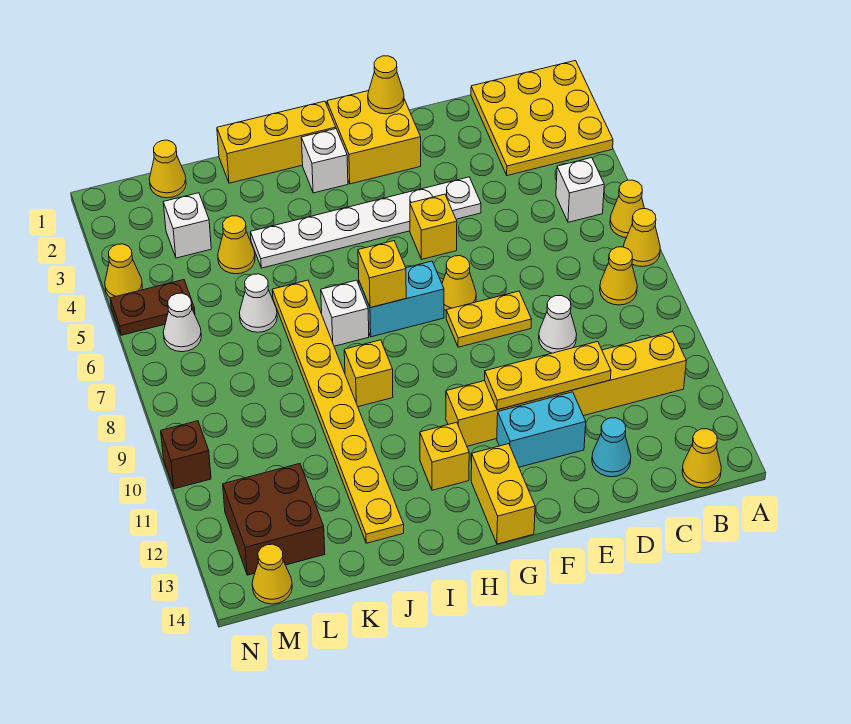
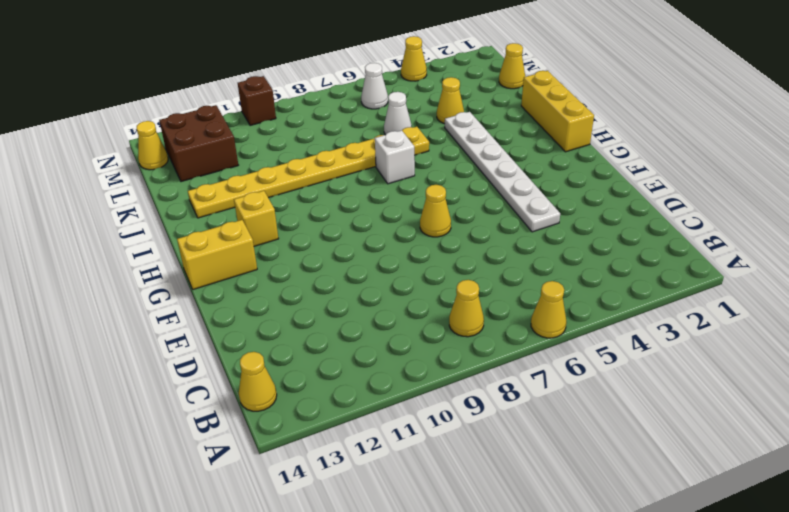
none -> yellow 3x3 plate [471,61,613,176]
none -> yellow 1x1 cone [624,209,660,267]
none -> white 1x1 brick [556,158,604,222]
none -> yellow 1x6 brick [446,332,686,446]

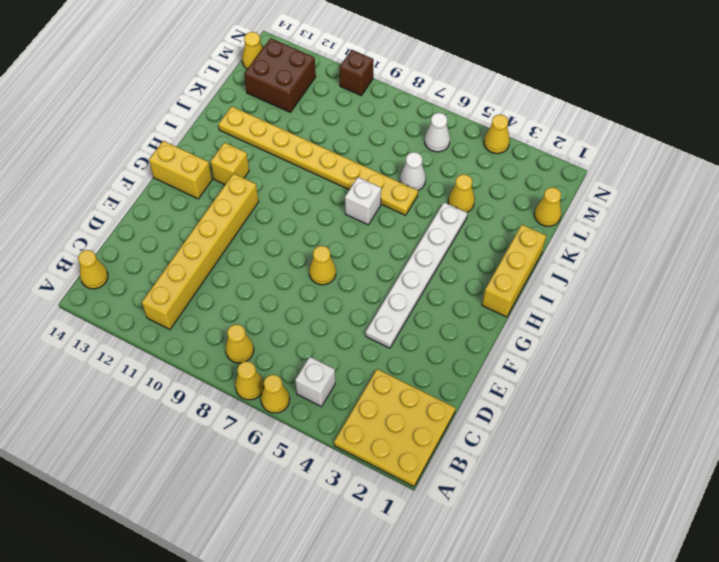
none -> white 1x1 cone [539,296,577,353]
none -> cyan 1x1 cone [592,418,631,477]
none -> yellow 1x2 plate [446,291,532,347]
none -> cyan 1x2 brick [497,392,586,467]

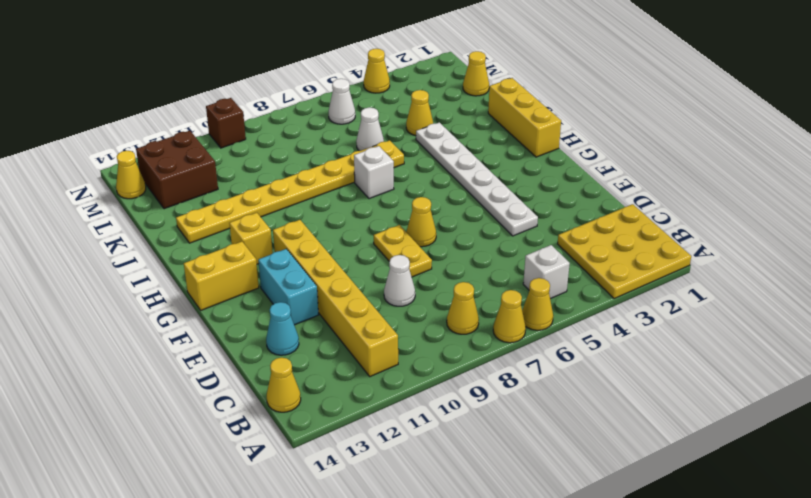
none -> yellow 2x2 brick [327,91,421,184]
none -> yellow 1x1 brick [410,194,457,259]
none -> cyan 1x2 brick [359,261,444,337]
none -> white 1x1 brick [301,129,348,193]

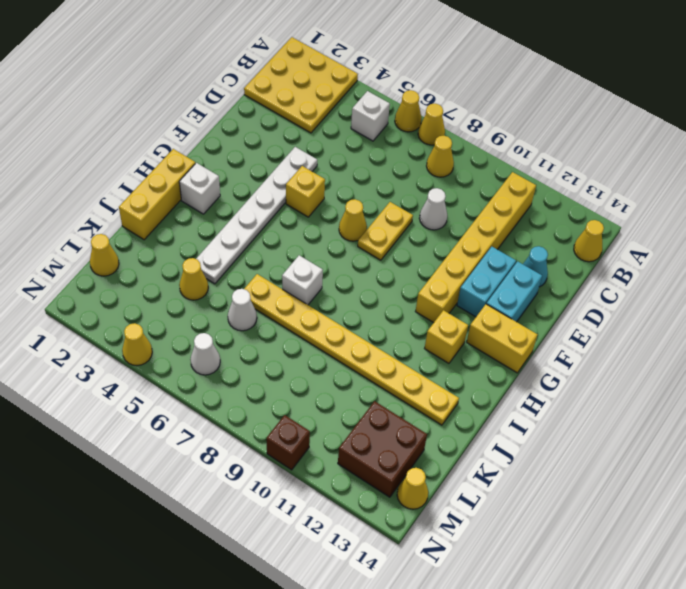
cyan 1x2 brick [486,261,542,322] -> cyan 1x2 brick moved to [359,261,444,337]
none -> yellow 2x2 brick [327,91,421,184]
none -> yellow 1x1 brick [344,340,393,407]
none -> white 1x1 brick [163,193,211,258]
none -> brown 1x2 plate [110,280,195,335]

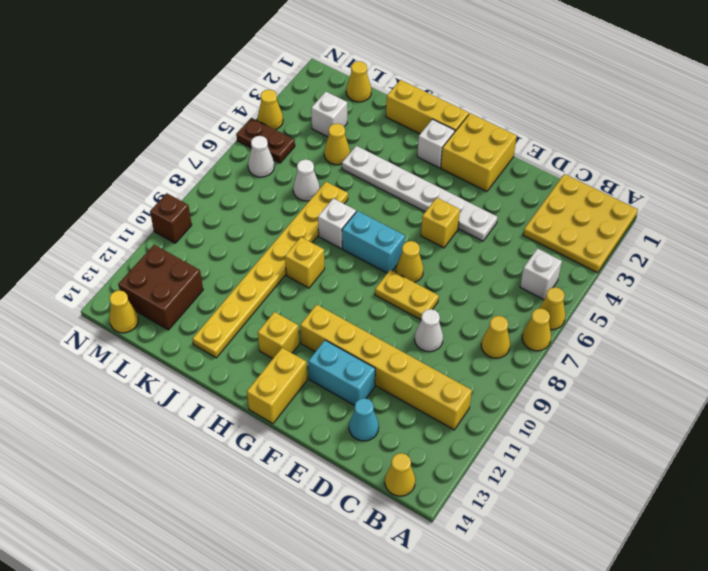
none -> yellow 1x3 plate [484,342,611,410]
none -> yellow 1x1 cone [368,56,404,114]
none -> yellow 1x1 brick [358,241,406,308]

